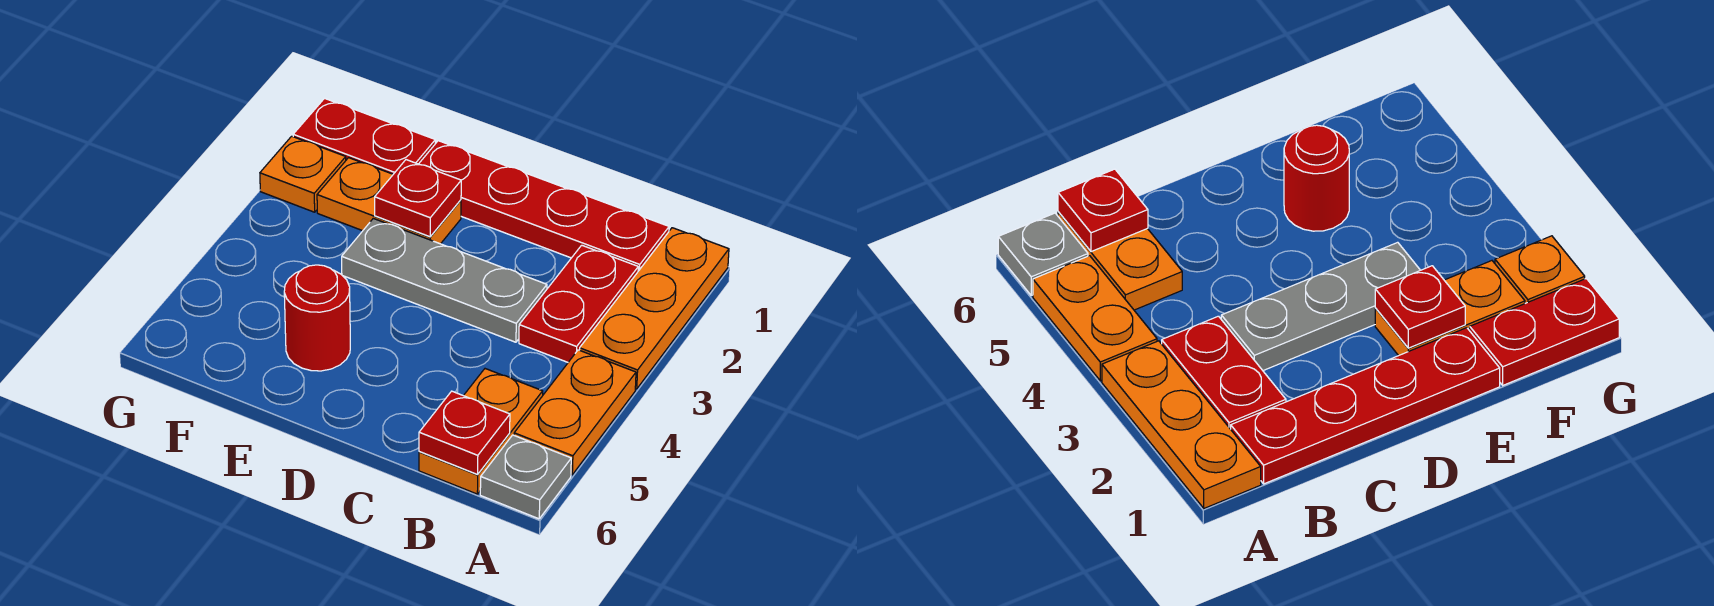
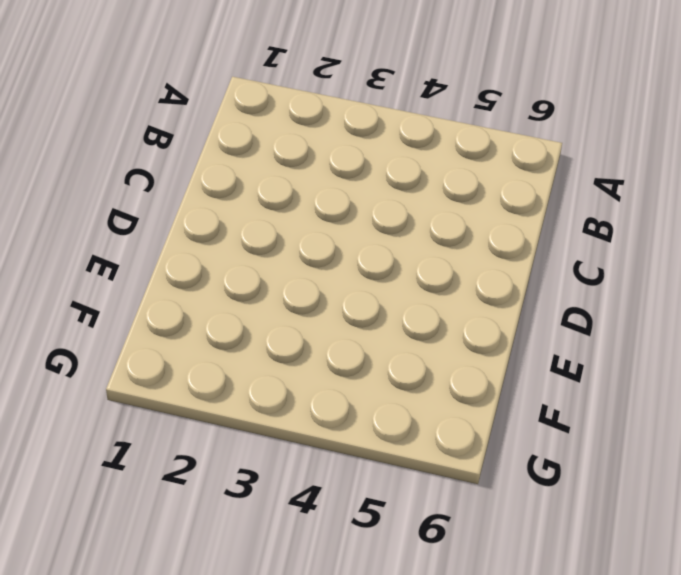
none -> orange 1x3 plate [580,228,729,389]
none -> orange 1x2 plate [514,350,636,475]
none -> grey 1x1 plate [480,435,571,519]

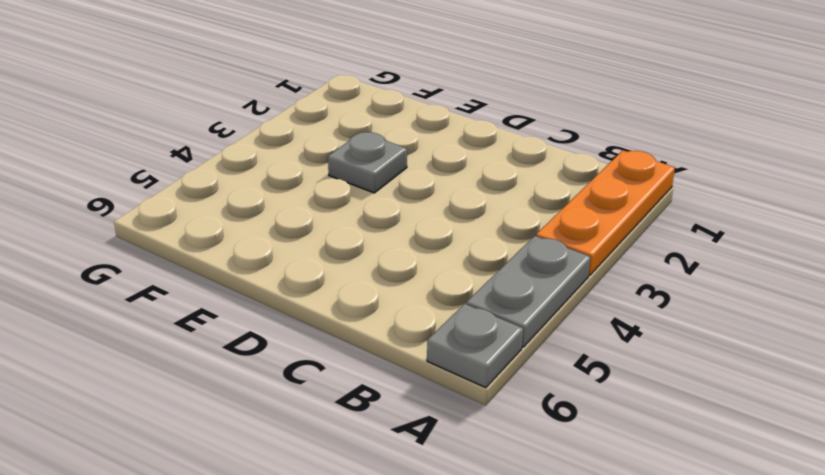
grey 1x2 plate [466,236,590,347] -> orange 1x2 plate [514,350,636,475]
grey 1x1 plate [328,132,407,193] -> grey 1x3 plate [342,218,547,342]
none -> red 1x4 plate [419,141,669,271]
none -> red 1x2 plate [519,245,638,362]
none -> orange 1x2 plate [419,369,543,494]

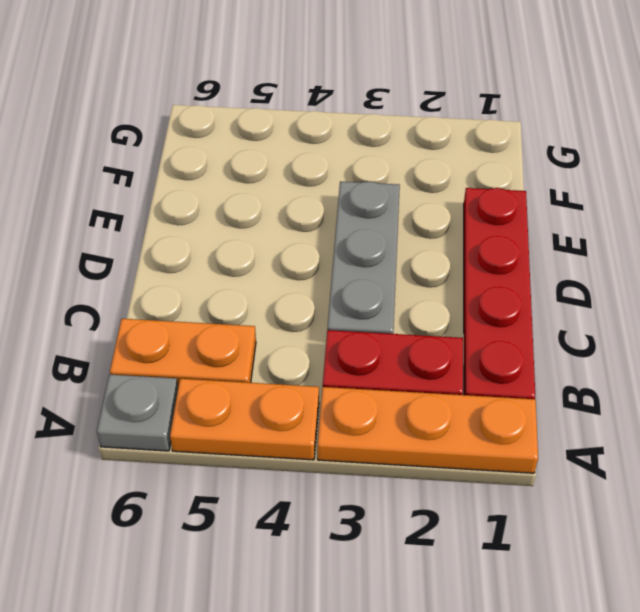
none -> orange 1x2 plate [317,158,461,244]
none -> red 1x1 round brick [284,265,350,371]
none -> red 1x2 plate [293,98,435,174]

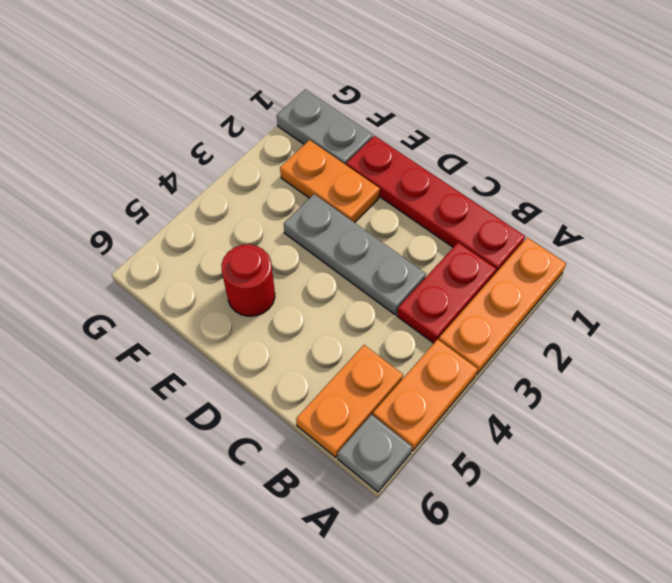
grey 1x2 plate [277,90,373,165] -> red 1x2 plate [293,98,435,174]
none -> orange 1x1 plate [260,136,346,212]
none -> red 1x1 plate [419,391,510,474]
none -> red 1x1 plate [375,160,461,237]

